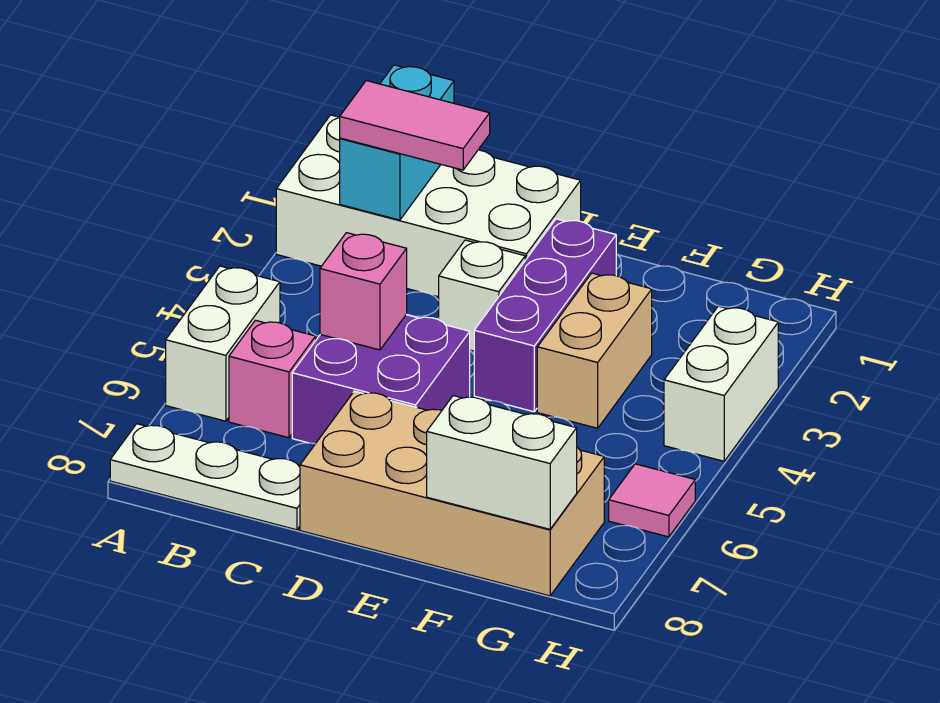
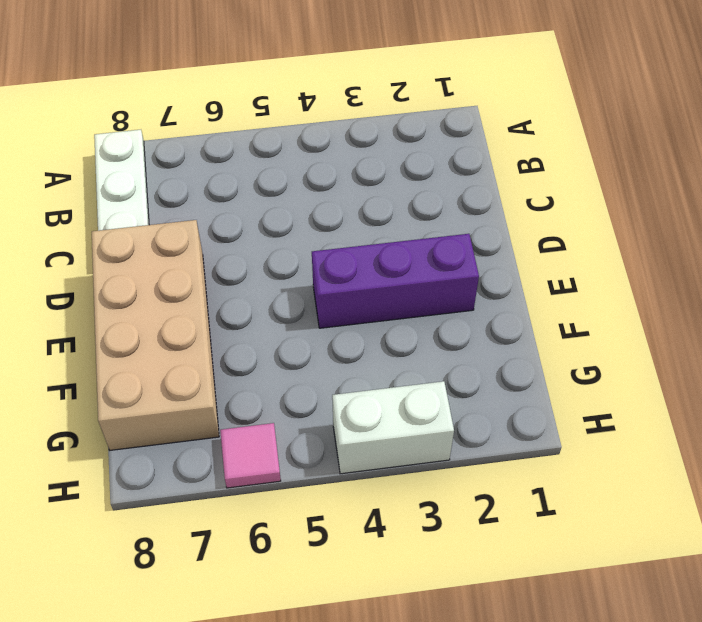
none -> white 2x4 brick [276,115,581,297]
none -> white 1x2 brick [166,266,280,421]
none -> pink 1x1 brick [229,320,316,438]

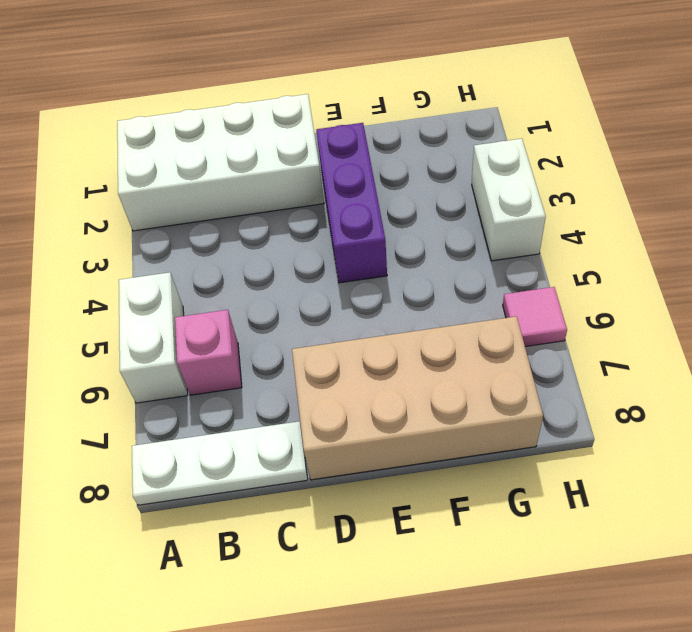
none -> purple 2x2 brick [292,315,470,444]
none -> white 1x1 brick [439,240,525,351]
none -> tan 1x2 brick [537,273,652,428]

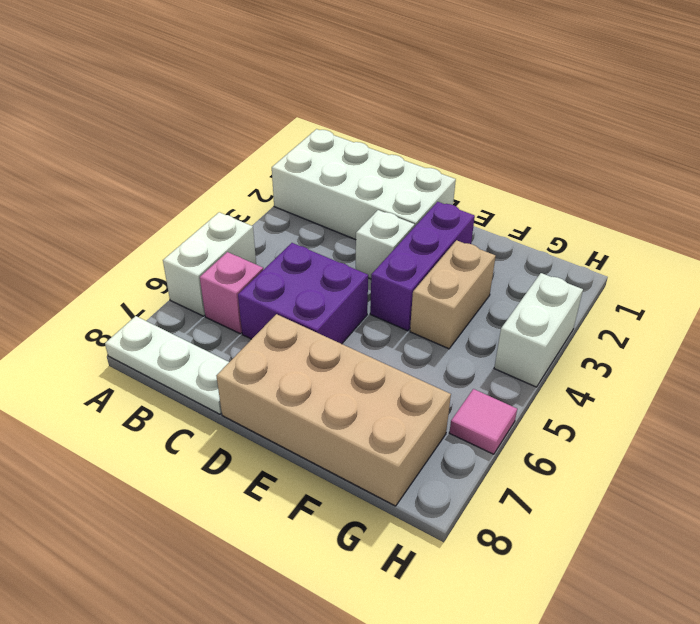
none -> cyan 1x2 brick [340,65,454,220]
none -> pink 1x1 brick [320,233,407,350]
none -> white 1x2 brick [427,396,577,529]

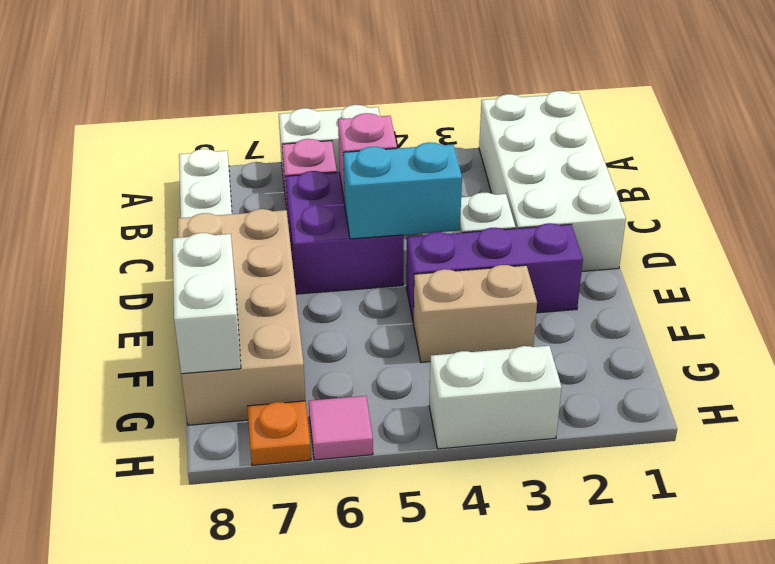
cyan 1x2 brick [343,142,462,239] -> cyan 1x2 brick moved to [340,65,454,220]
orange 1x1 plate [247,401,311,466] -> none
none -> pink 1x2 tile [340,81,490,170]

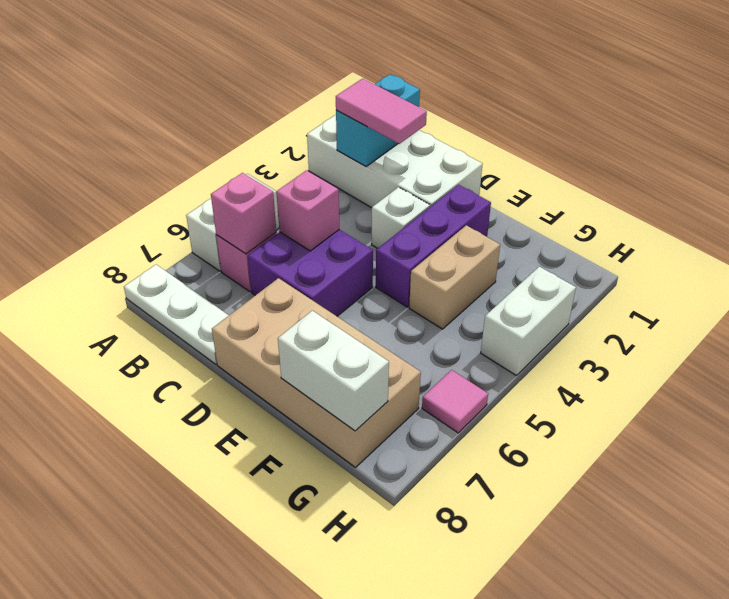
pink 1x1 brick [211,173,276,254] -> none

